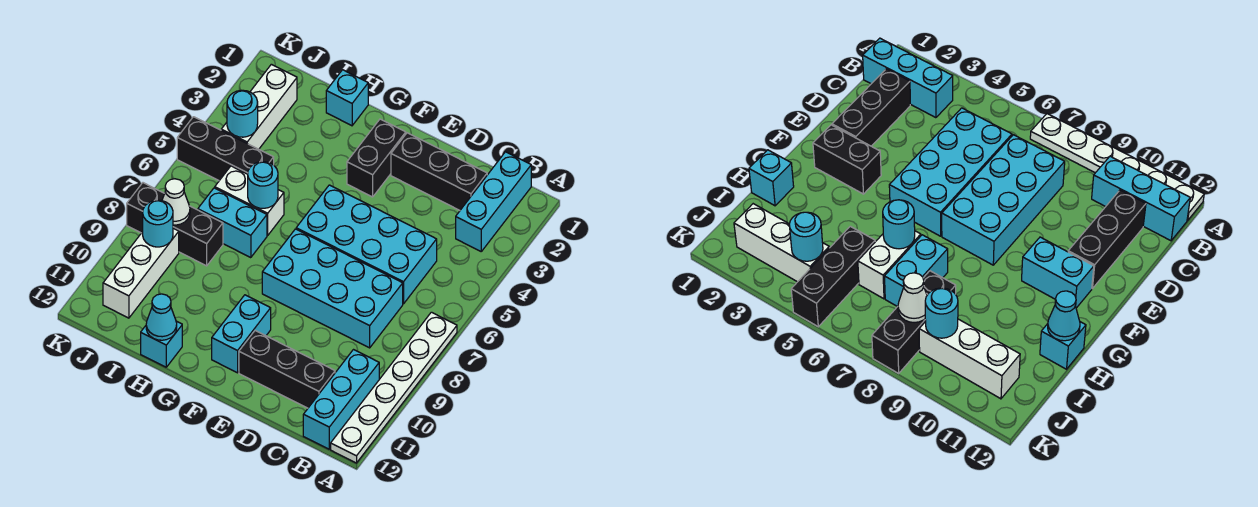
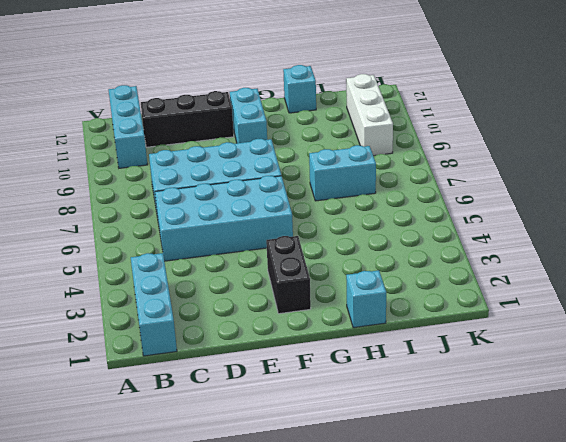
none -> white 1x6 plate [331,312,457,463]
none -> black 1x3 brick [391,133,487,210]
none -> white 1x2 brick [215,166,284,235]

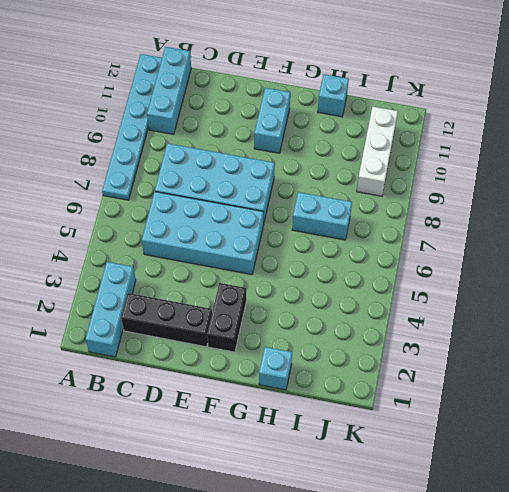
cyan 1x6 plate [102,54,162,200] -> white 1x6 plate [331,312,457,463]
none -> black 1x3 brick [239,331,335,408]
none -> white 1x2 brick [215,166,284,235]
none -> black 1x3 brick [177,117,274,181]

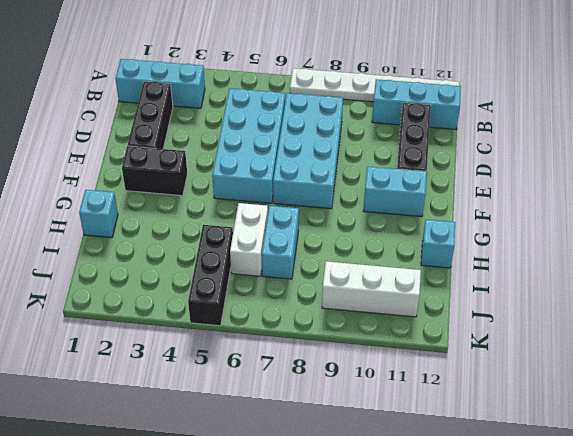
none -> black 1x3 brick [127,183,223,266]
none -> white 1x3 brick [221,64,297,149]
none -> cyan 1x1 round brick [248,162,278,208]

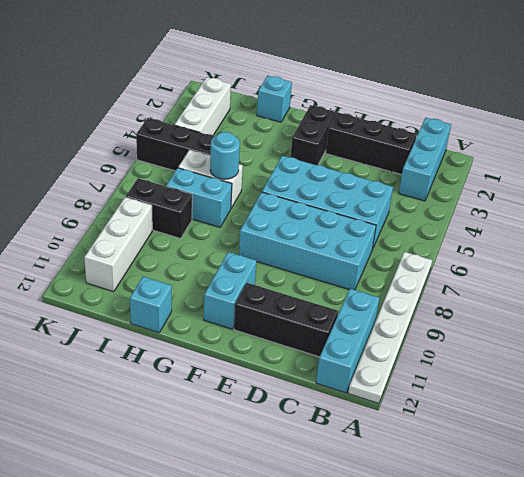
black 1x2 brick [126,178,192,239] -> black 1x3 brick [127,183,223,266]
none -> cyan 1x1 cone [146,294,177,340]
none -> cyan 1x1 round brick [227,90,258,137]
none -> white 1x1 cone [162,179,190,225]

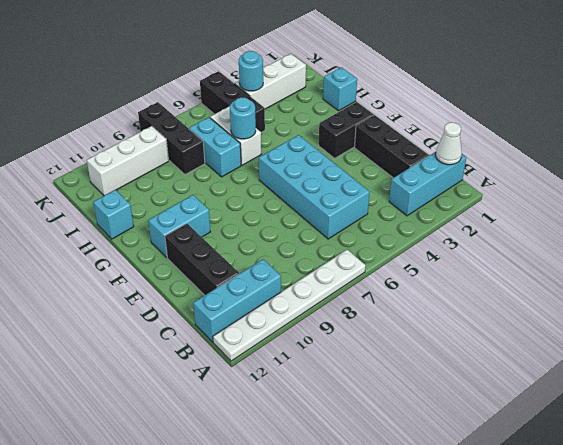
white 1x1 cone [436,122,462,165] -> white 1x1 cone moved to [162,179,190,225]
none -> cyan 2x4 brick [262,229,403,348]
none -> cyan 1x1 cone [146,294,177,340]
none -> cyan 1x1 round brick [143,200,173,247]

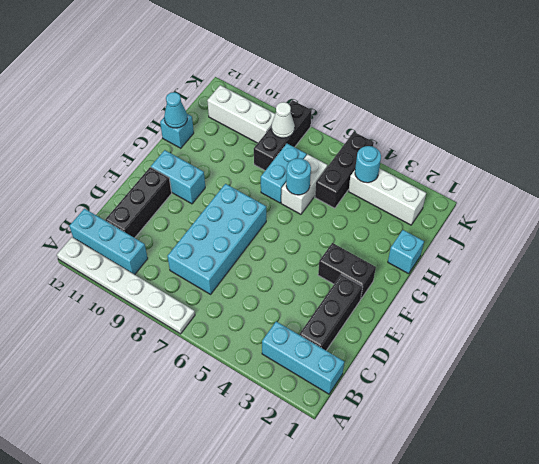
none -> cyan 2x4 brick [296,185,437,304]
none -> cyan 1x1 round brick [143,200,173,247]

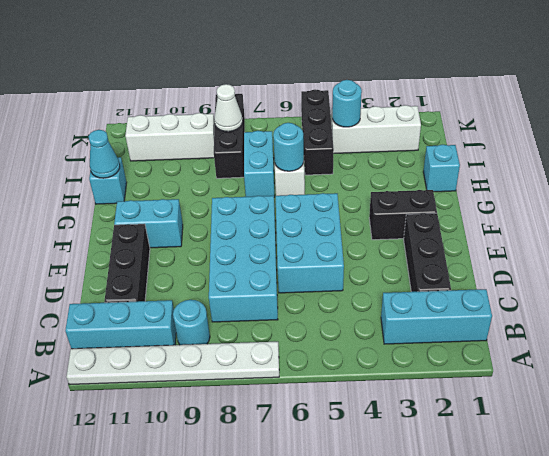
cyan 1x1 round brick [173,300,210,345] -> cyan 1x1 round brick moved to [143,200,173,247]
cyan 2x3 brick [276,193,344,293] -> cyan 2x4 brick [296,185,437,304]

